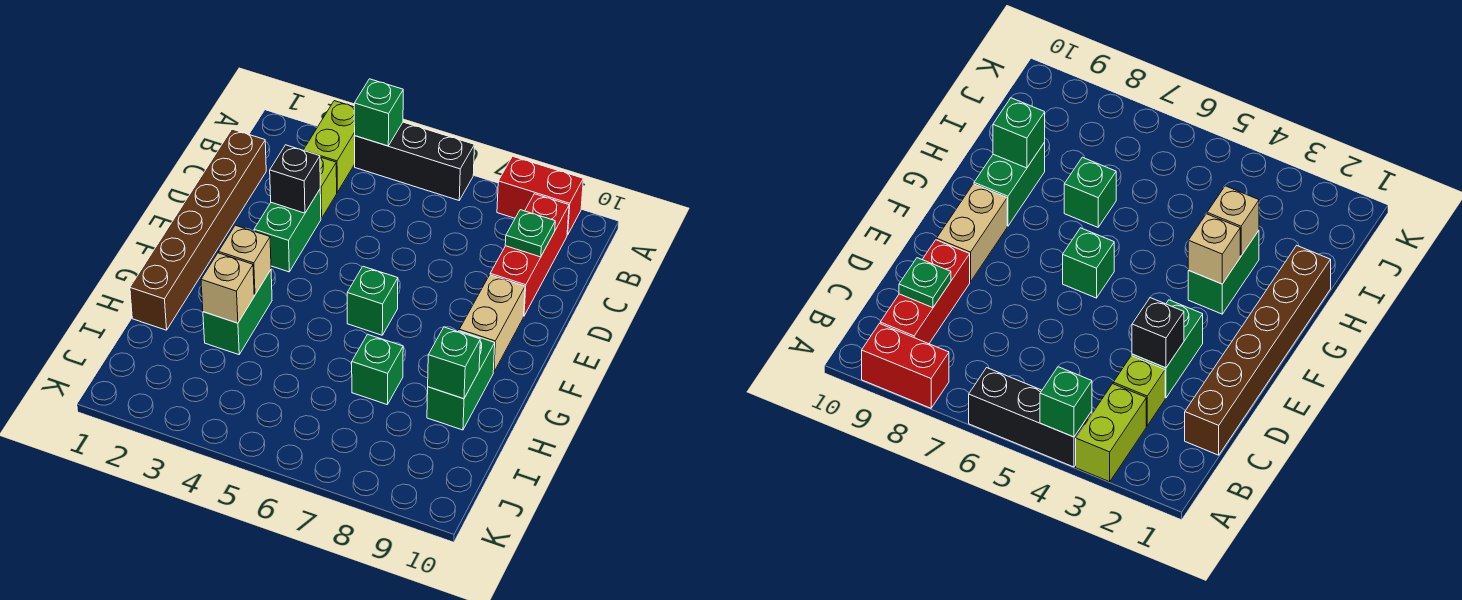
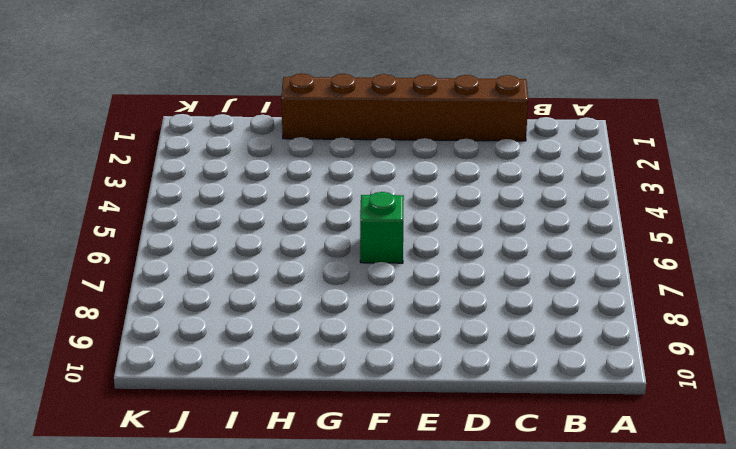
none -> lime 1x2 brick [304,101,355,192]
none -> black 1x3 brick [355,122,474,200]
none -> red 1x2 brick [497,156,583,235]

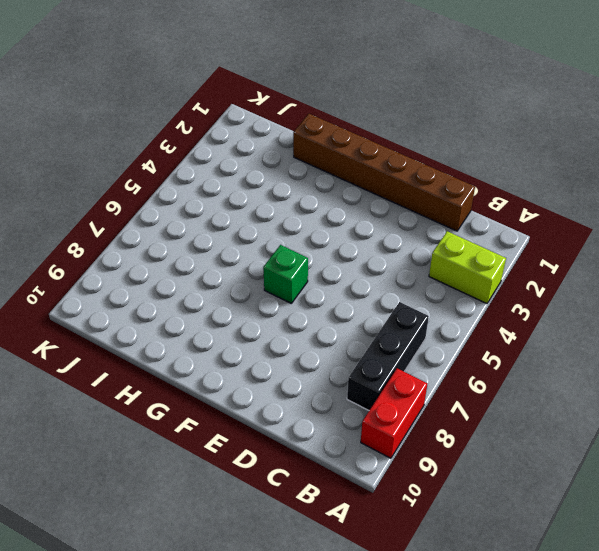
black 1x3 brick [347,302,429,410] -> black 1x3 brick moved to [355,122,474,200]
none -> red 1x3 brick [490,194,569,315]
none -> lime 1x1 brick [320,157,337,219]
none -> green 1x2 brick [254,190,321,272]

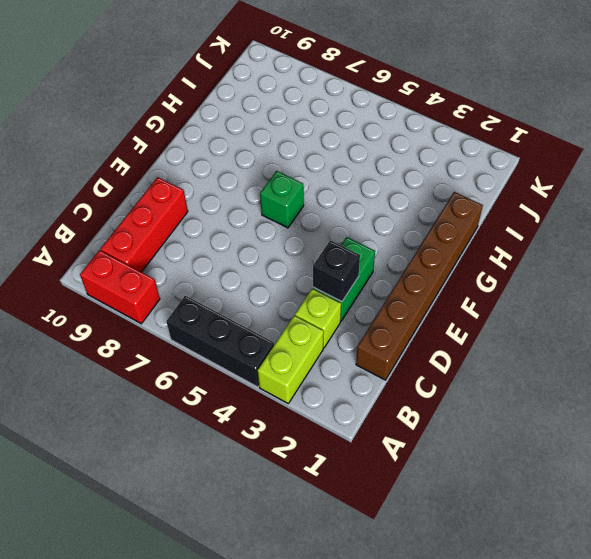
none -> tan 1x2 brick [459,275,525,372]
none -> green 1x2 brick [203,270,272,355]
none -> green 1x2 brick [427,331,495,430]

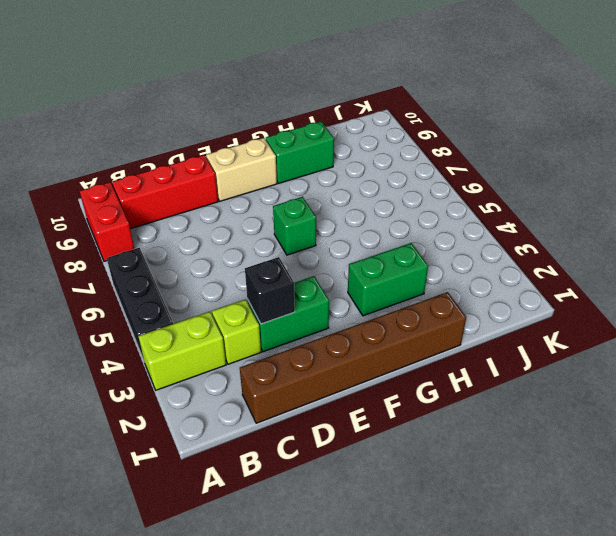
none -> green 1x1 brick [352,334,403,405]
none -> green 1x1 brick [354,79,403,146]
none -> green 1x1 plate [505,210,555,257]

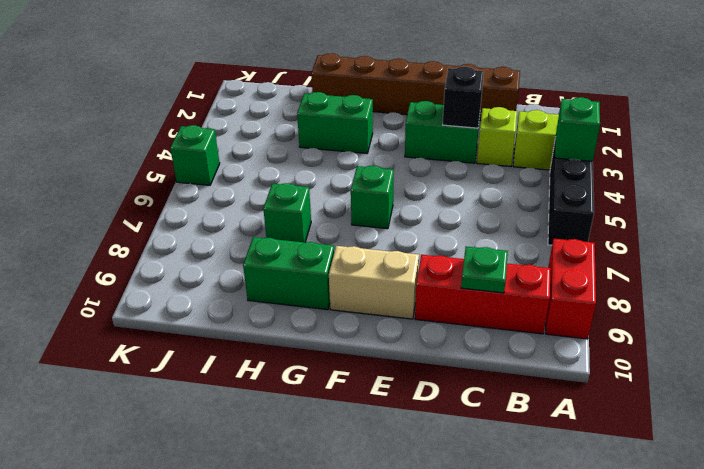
green 1x1 brick [170,125,220,185] -> green 1x1 brick moved to [428,327,480,399]
none -> tan 1x1 brick [219,225,271,295]
none -> tan 1x1 brick [201,253,254,323]

